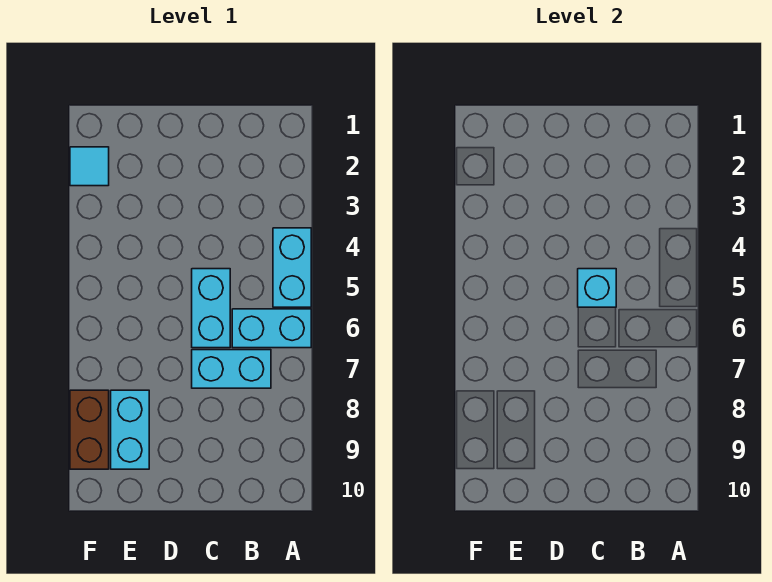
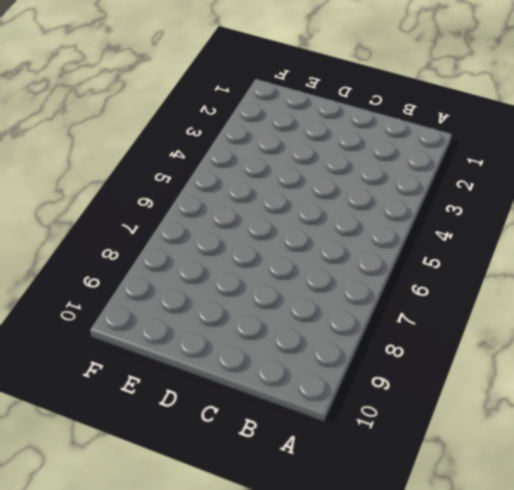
none -> cyan 1x2 brick [273,228,311,307]
none -> cyan 1x2 brick [232,309,311,348]

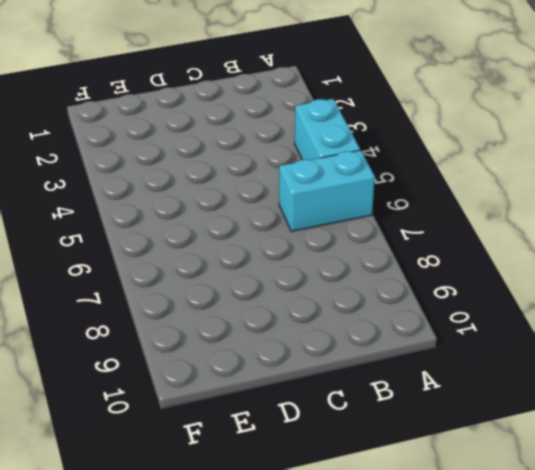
none -> cyan 1x2 brick [192,350,271,388]
none -> cyan 1x2 brick [192,269,230,348]

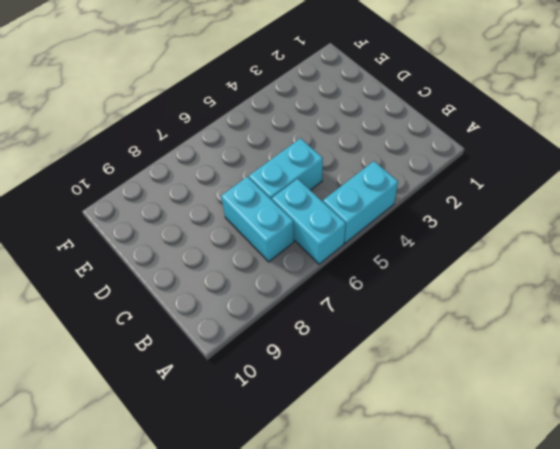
none -> cyan 1x2 brick [111,390,149,469]
none -> cyan 1x1 tile [70,147,109,186]

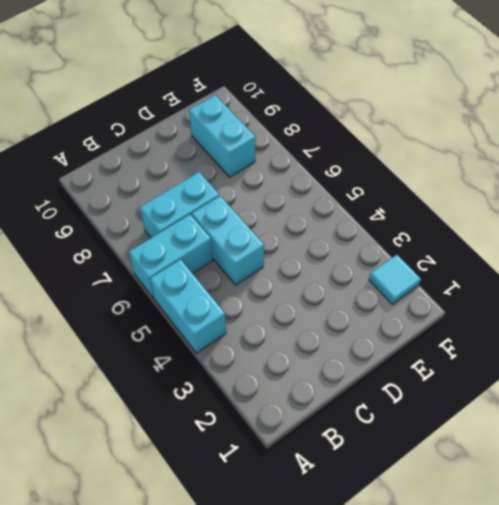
none -> brown 1x2 brick [70,390,109,469]
none -> cyan 1x1 brick [578,269,616,307]

